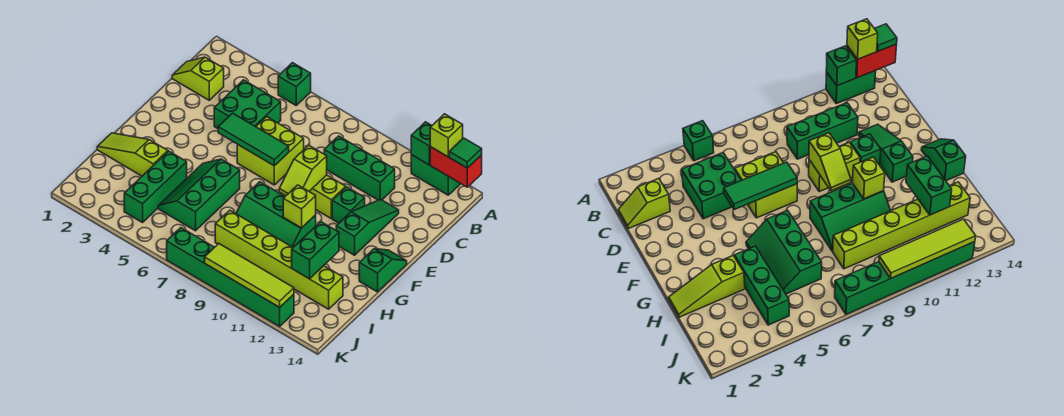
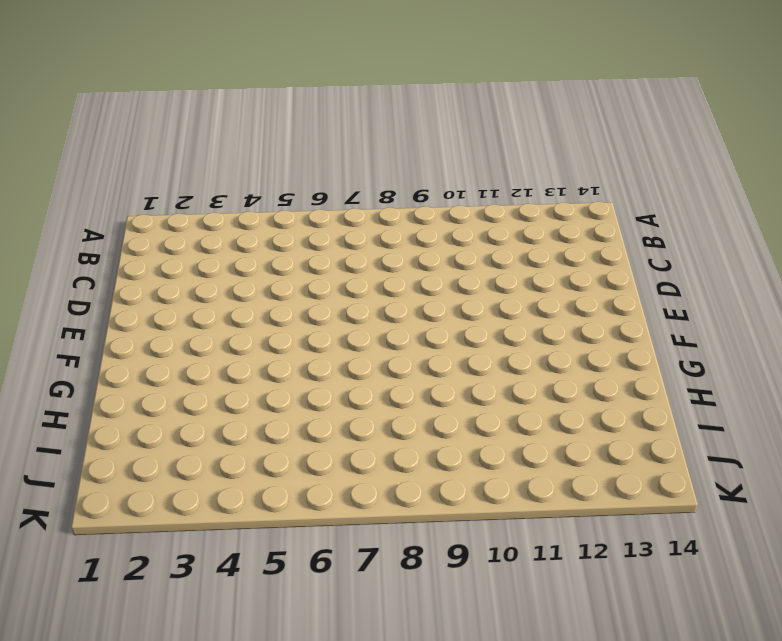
none -> green 1x1 brick [278,63,311,105]
none -> green 1x2 brick [411,155,461,195]
none -> lime 1x2 slope [172,57,224,100]

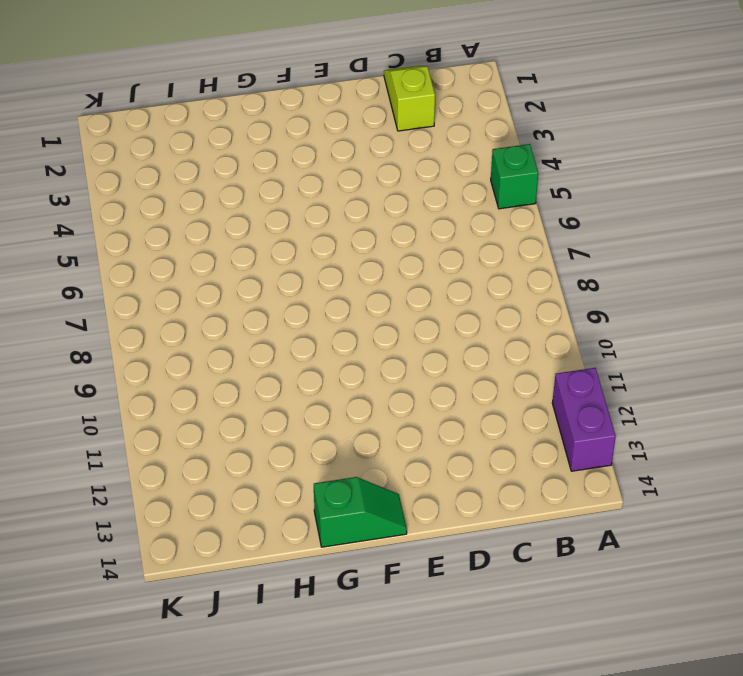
purple 1x2 brick [552,368,616,471] -> green 1x2 brick [411,155,461,195]
none -> green 2x2 brick [214,80,281,129]
none -> green 1x3 brick [324,136,395,200]
none -> lime 2x2 brick [237,117,304,185]

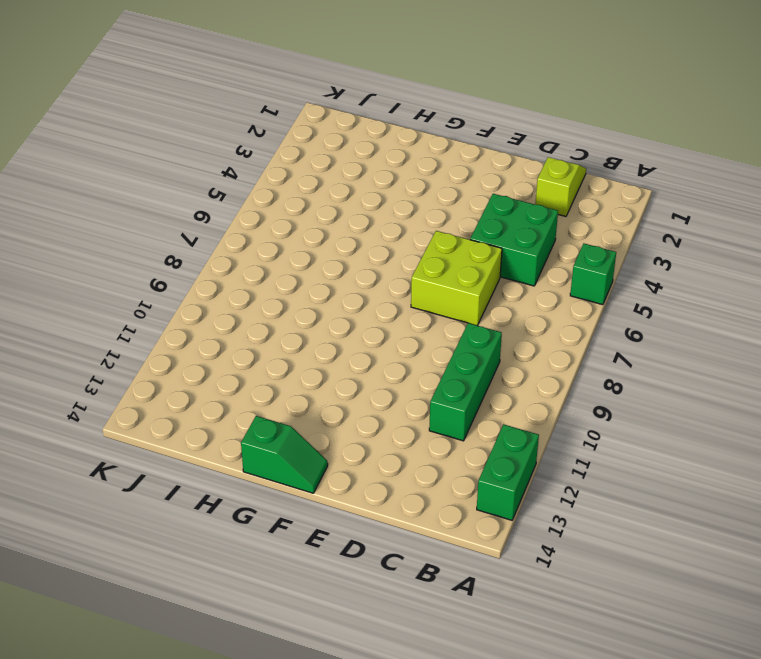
none -> green 1x3 slope [336,199,399,255]
none -> lime 1x2 brick [309,175,346,219]
none -> green 1x1 brick [332,187,365,223]

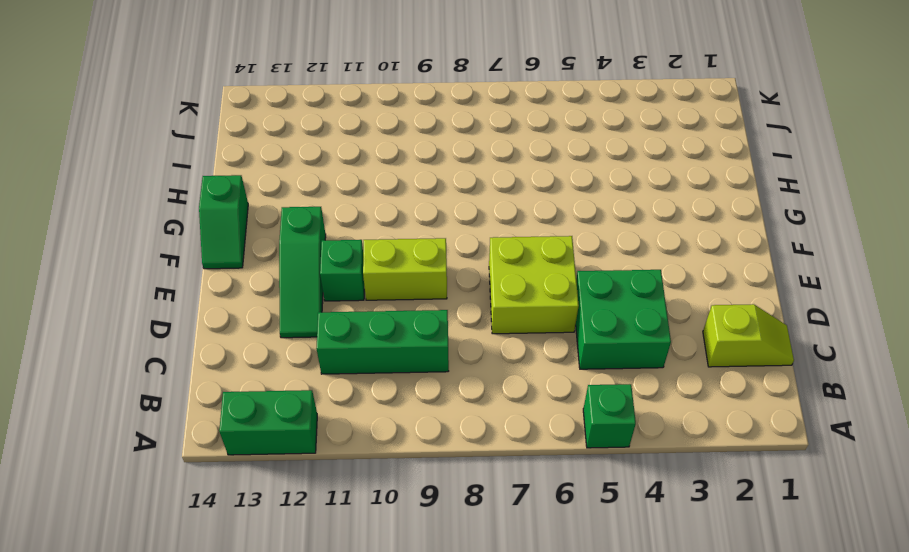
none -> green 2x3 slope [158,159,240,231]
none -> green 2x3 slope [236,182,316,247]
none -> lime 1x3 slope [97,133,168,176]

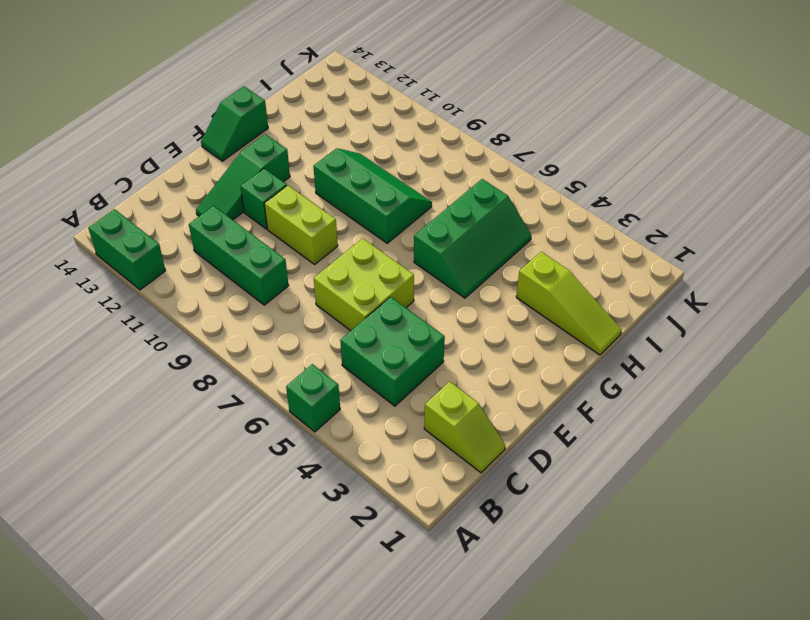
none -> green 1x3 brick [124,151,187,223]
none -> lime 1x6 brick [215,210,343,309]
none -> green 1x6 brick [167,228,294,326]

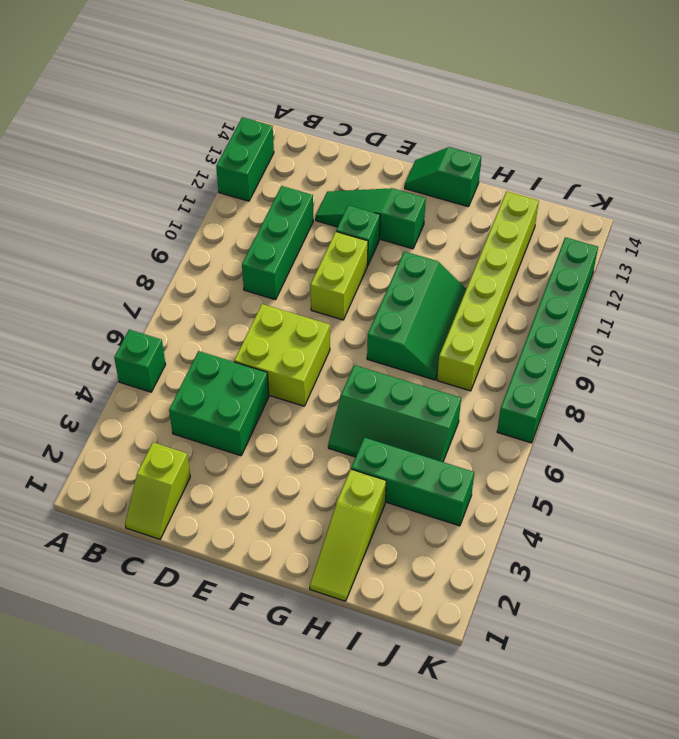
none -> green 1x1 brick [411,122,432,165]
none -> red 1x2 brick [430,147,482,187]
none -> green 1x3 tile [218,113,289,166]

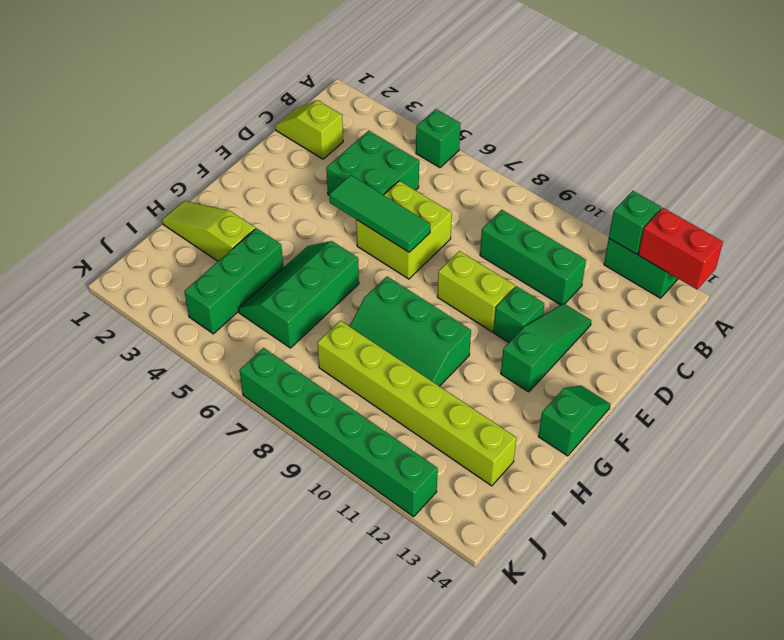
none -> lime 1x2 slope [279,145,327,196]
none -> lime 1x1 brick [283,185,316,228]
none -> green 1x2 brick [292,222,339,279]

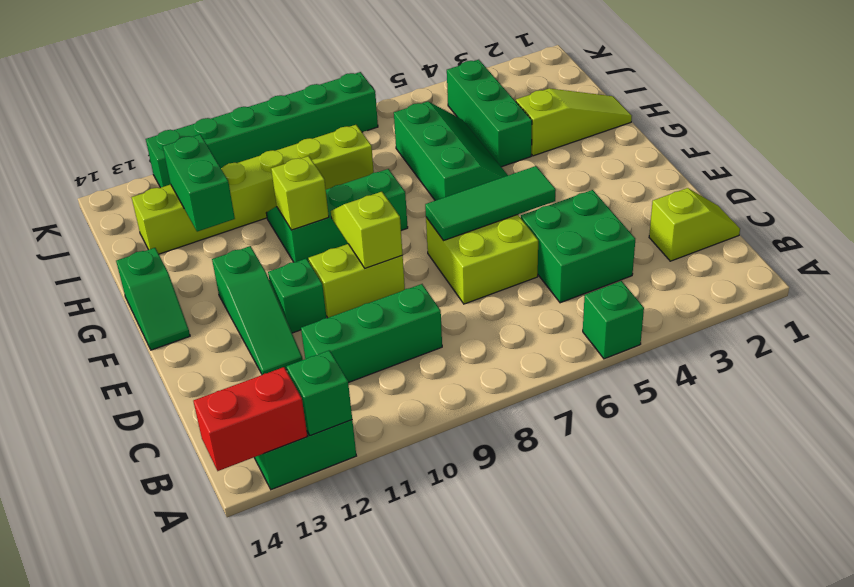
none -> lime 1x4 tile [205,244,294,307]
none -> lime 1x1 brick [430,114,463,157]
none -> green 1x1 tile [449,138,482,168]

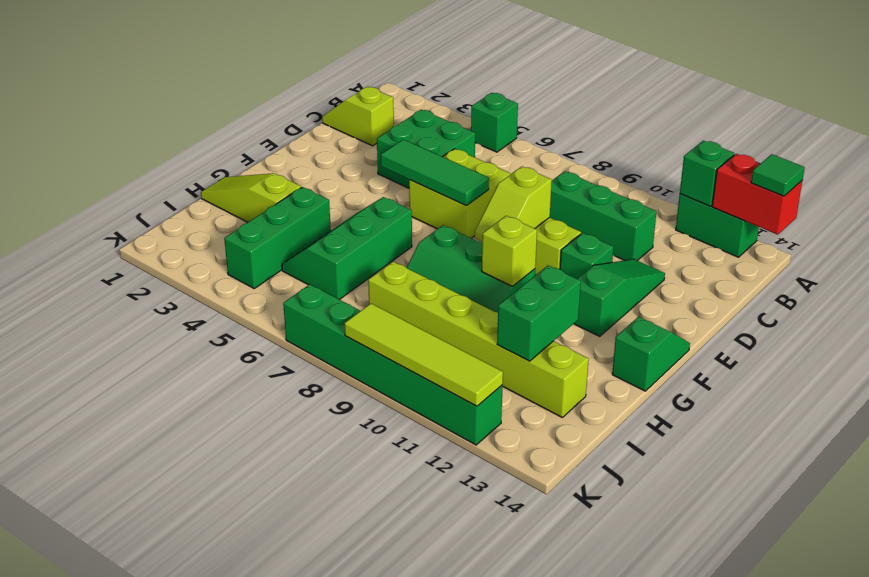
none -> lime 1x1 brick [430,114,463,157]

